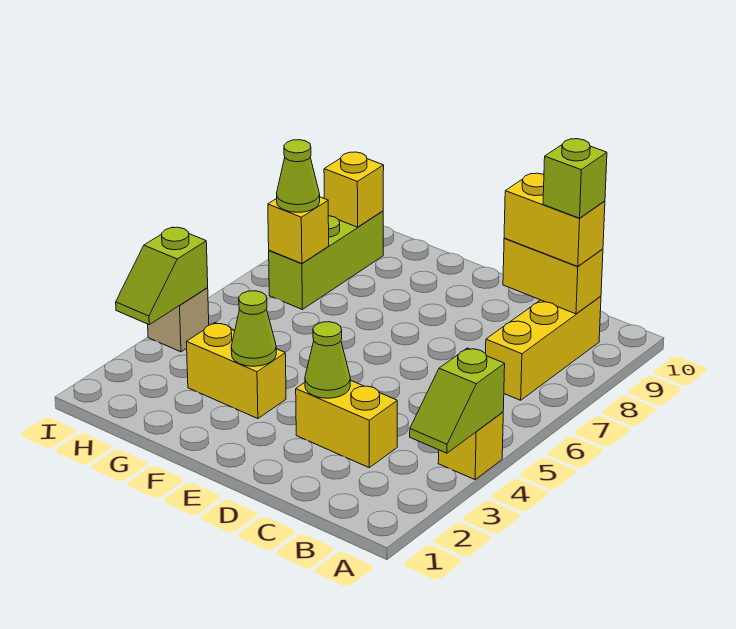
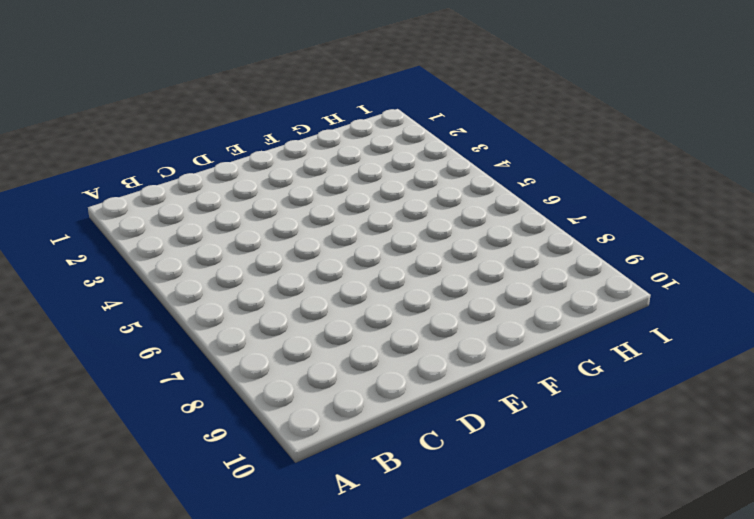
none -> yellow 1x1 brick [438,412,503,480]
none -> yellow 1x3 brick [486,296,601,400]
none -> yellow 1x2 brick [296,380,397,468]

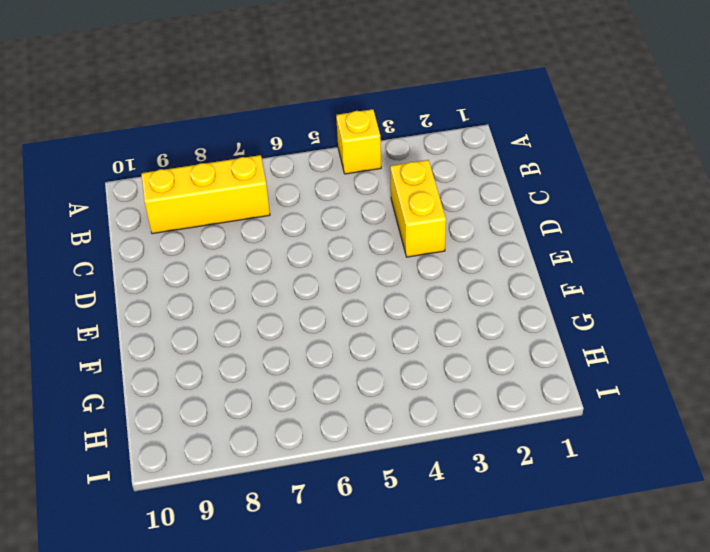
none -> yellow 1x2 brick [187,323,286,419]
none -> lime 1x3 brick [269,211,383,309]
none -> tan 1x1 brick [148,288,209,352]

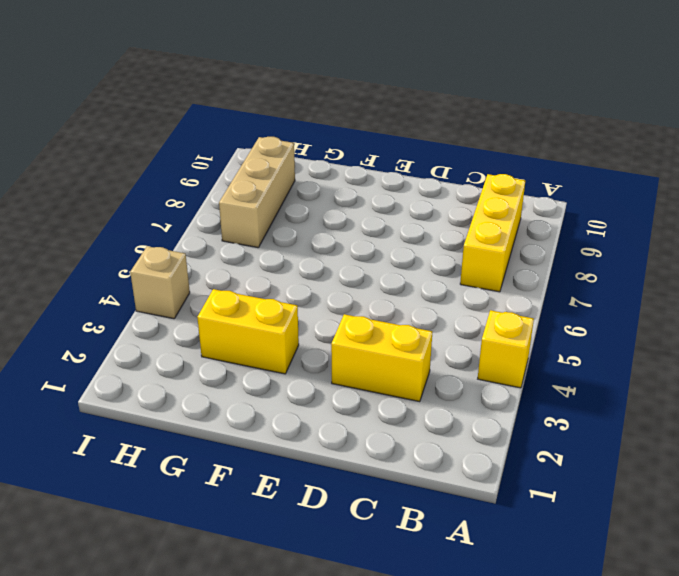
tan 1x3 brick [219,137,295,248] -> lime 1x3 brick [269,211,383,309]
none -> lime 1x2 slope [410,348,505,453]
none -> yellow 1x2 brick [503,238,603,314]
none -> lime 1x1 cone [305,322,350,398]

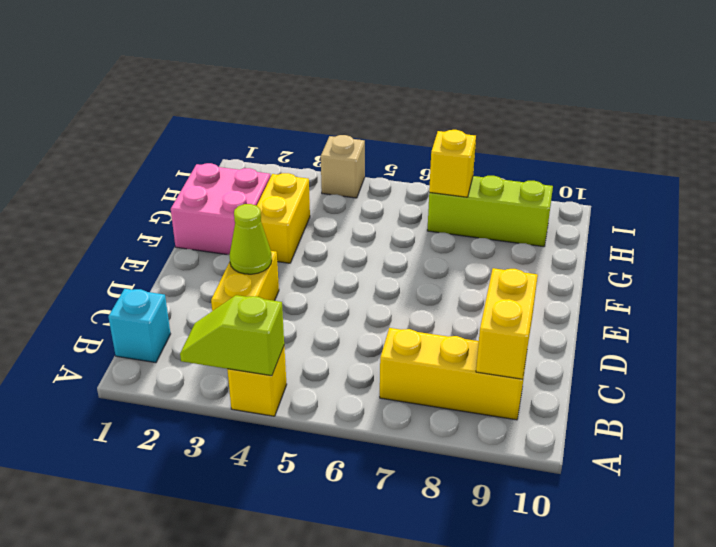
cyan 1x1 brick [108,289,170,363] -> none
pink 2x2 brick [171,163,270,255] -> none
none -> lime 1x1 cone [231,291,276,366]
none -> yellow 1x1 brick [324,152,384,227]
none -> lime 1x2 slope [116,227,208,325]

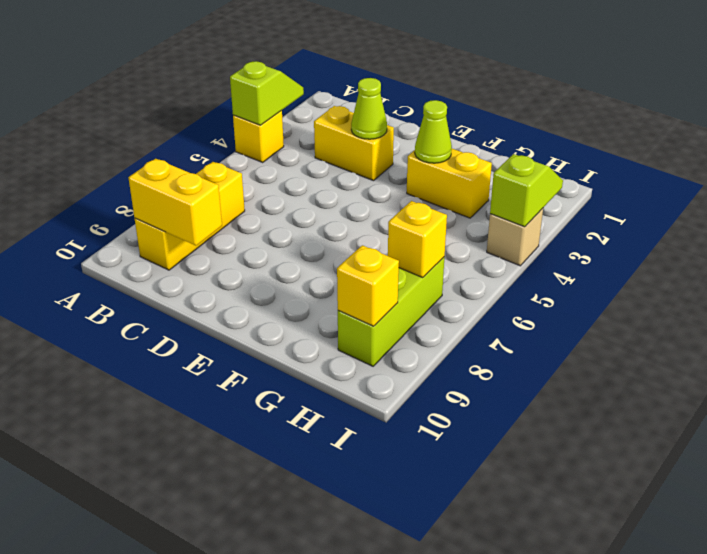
none -> yellow 1x2 brick [504,173,605,266]
none -> lime 1x1 cone [277,140,320,212]
none -> lime 1x1 brick [543,139,607,218]

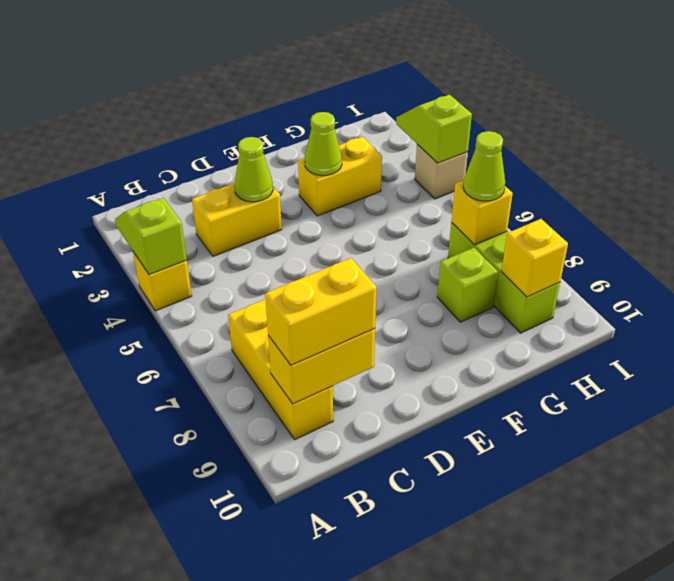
lime 1x1 brick [437,248,498,322] -> lime 1x1 brick moved to [543,139,607,218]

